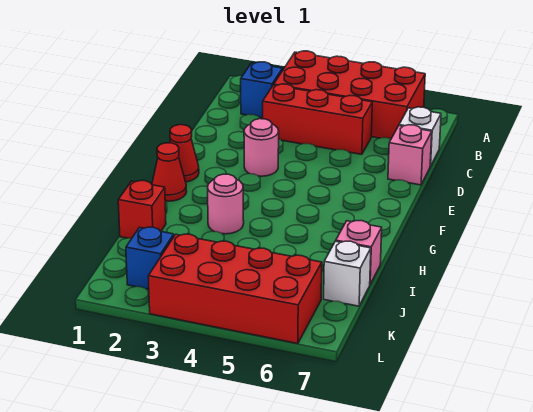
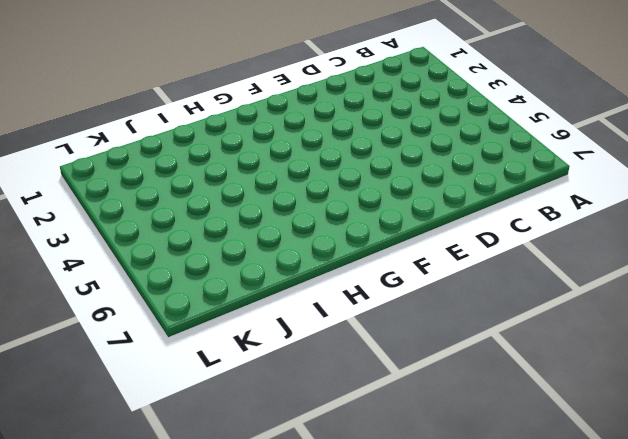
none -> red 2x4 brick [274,51,425,139]
none -> blue 1x1 brick [241,62,283,118]
none -> red 1x3 brick [263,84,372,154]

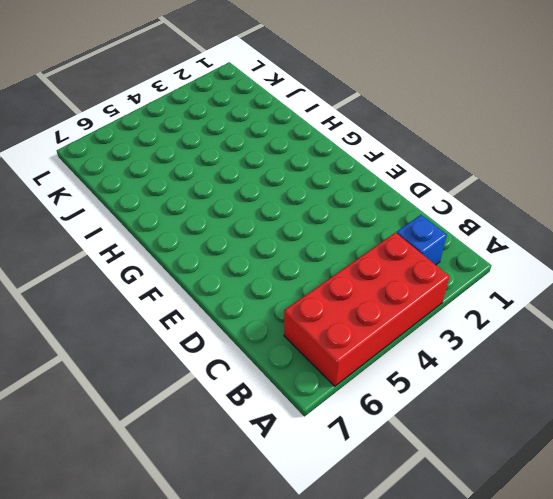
none -> red 1x3 brick [263,84,372,154]
none -> white 1x1 brick [399,107,441,166]
none -> pink 1x1 brick [388,125,432,185]

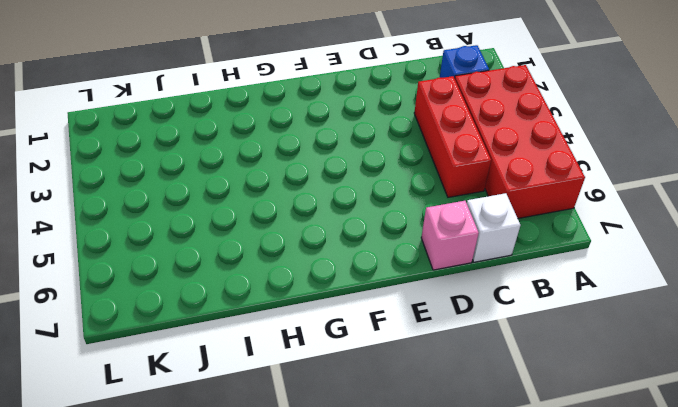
none -> pink 1x1 round brick [244,119,279,176]
none -> red 1x1 cone [170,125,199,182]
none -> red 1x1 cone [152,143,187,201]

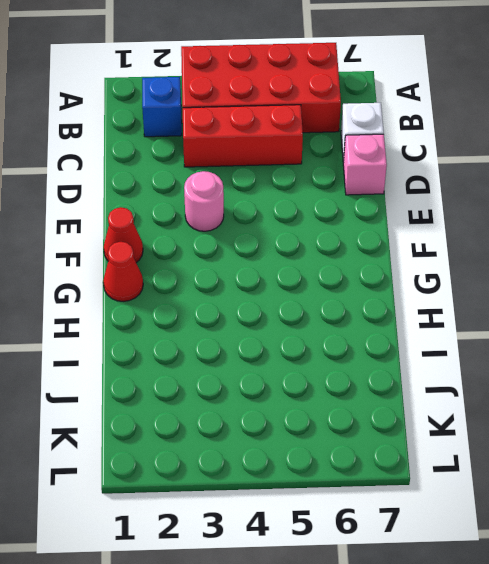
none -> pink 1x1 round brick [207,174,244,234]
none -> red 1x1 brick [118,181,166,238]
none -> pink 1x1 brick [336,221,382,284]

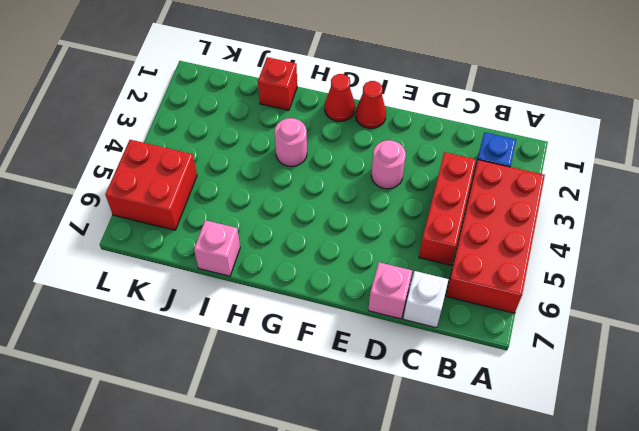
red 2x2 brick [105,140,197,230] -> red 2x4 brick [148,234,322,344]
none -> white 1x1 brick [324,241,371,306]
none -> blue 1x1 brick [126,227,174,289]

